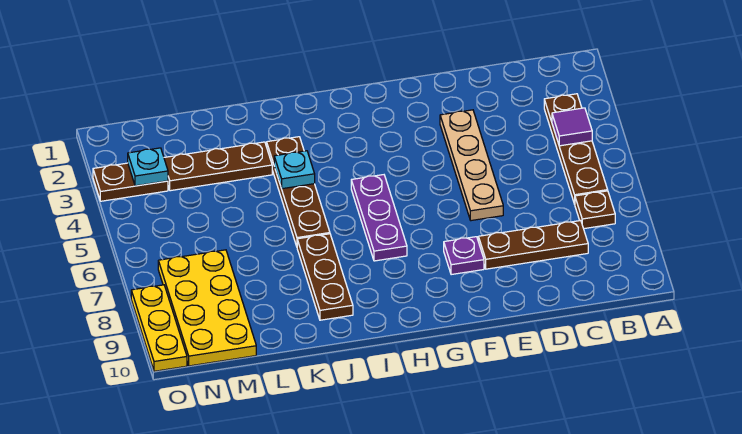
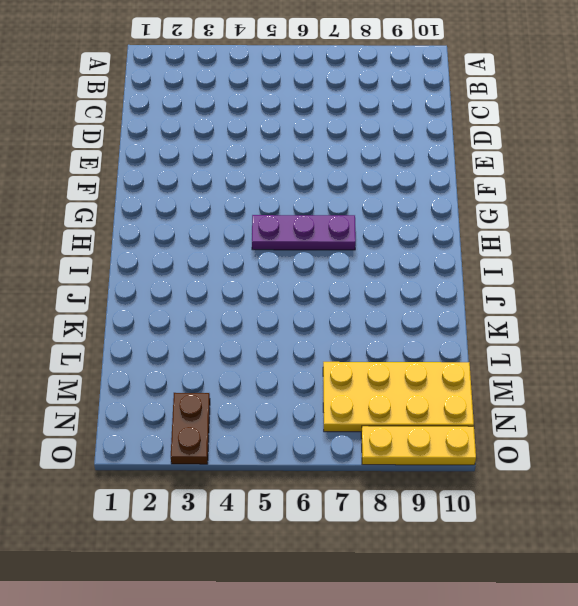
none -> brown 1x4 plate [544,94,608,204]
none -> brown 1x1 plate [575,191,615,229]
none -> brown 1x3 plate [478,221,588,269]

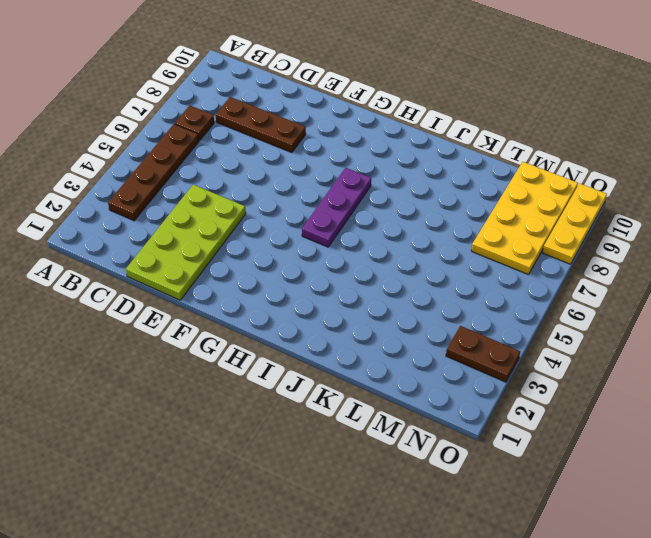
lime 2x4 plate [126,185,246,300] -> tan 1x4 plate [440,110,503,221]
none -> purple 1x1 plate [444,237,484,275]
none -> brown 1x4 plate [267,137,330,246]
none -> brown 1x3 plate [297,234,353,320]

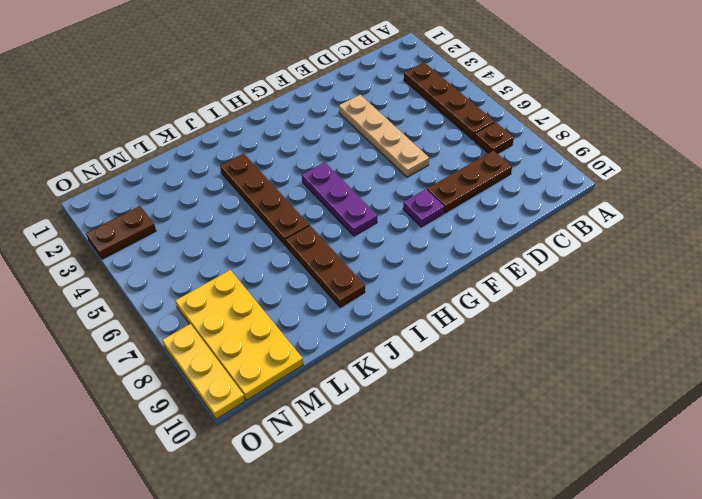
none -> brown 1x3 plate [164,142,272,191]
none -> purple 1x1 tile [552,108,592,146]
none -> cyan 1x1 plate [274,151,315,189]

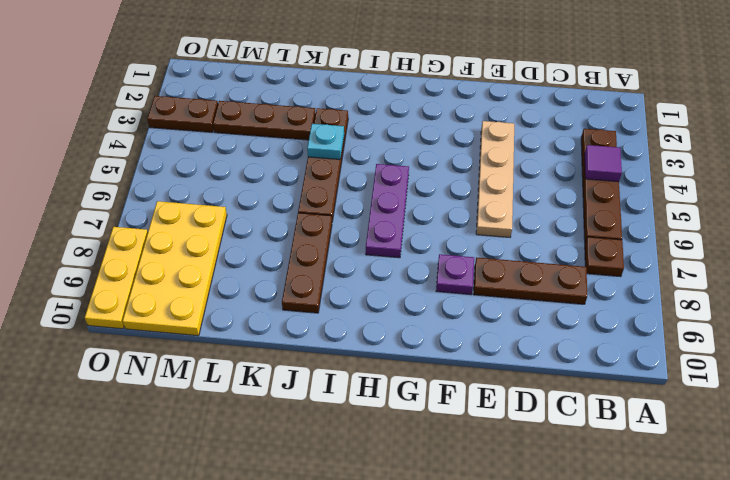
none -> cyan 1x1 plate [128,148,168,186]

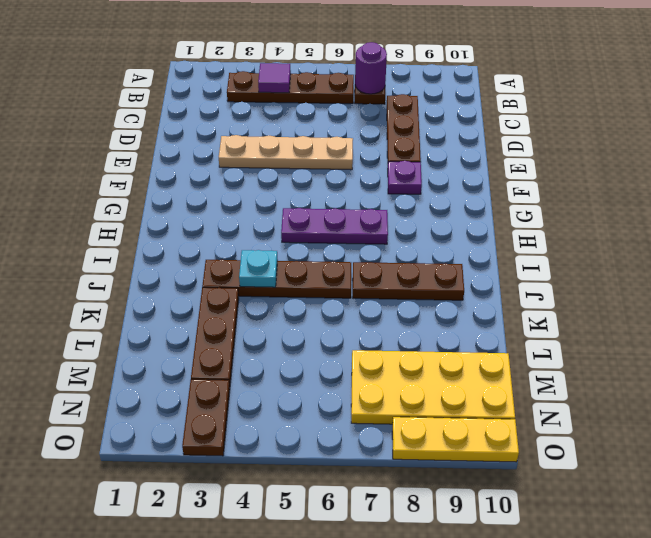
purple 1x1 round brick [355,42,387,94] -> none
none -> cyan 1x1 plate [128,148,168,186]

